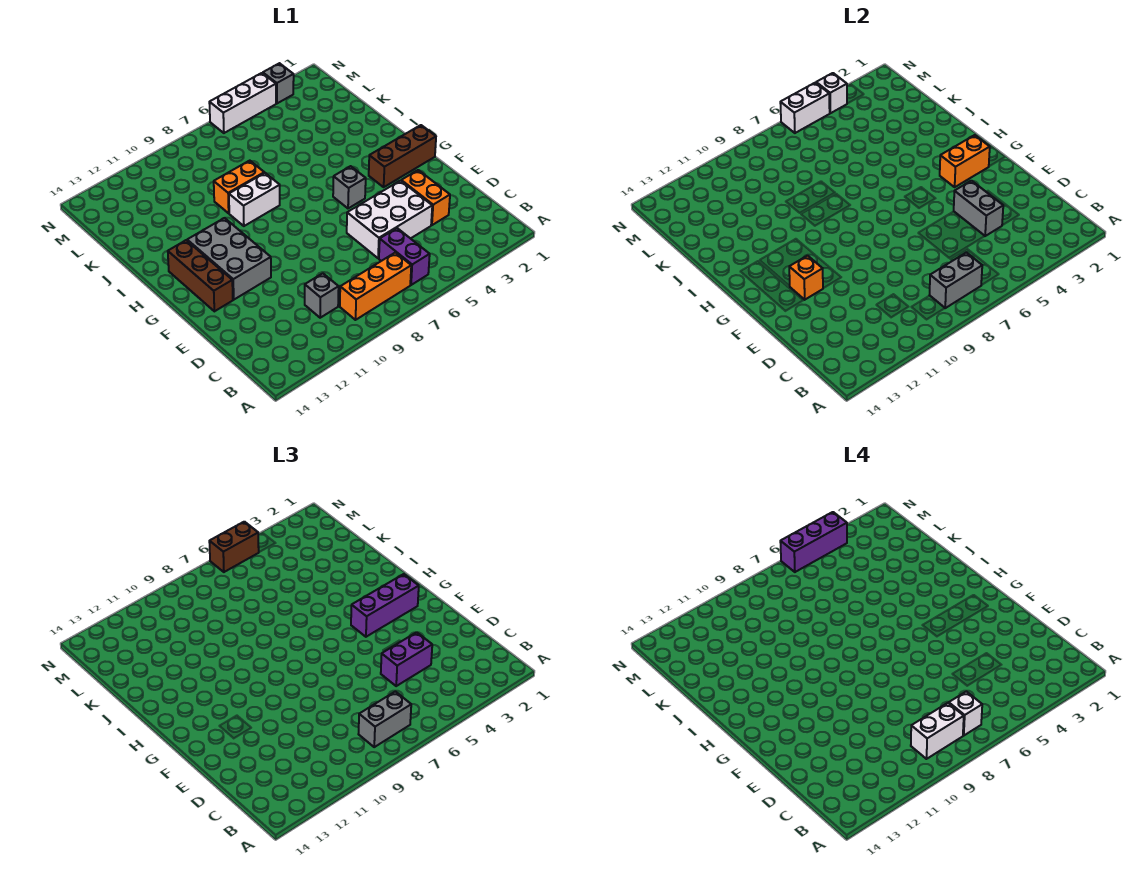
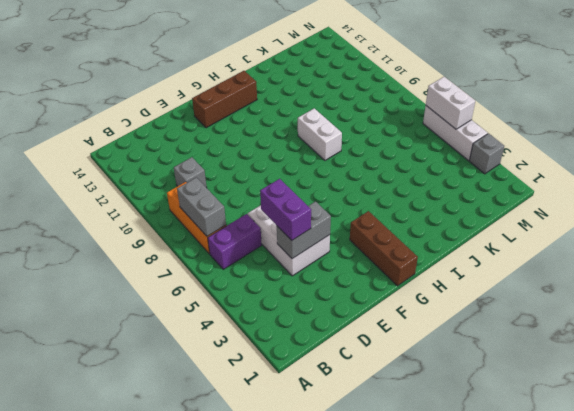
none -> orange 1x2 brick [401,170,450,225]
none -> grey 2x3 brick [187,218,271,300]
none -> grey 1x1 brick [333,166,366,208]

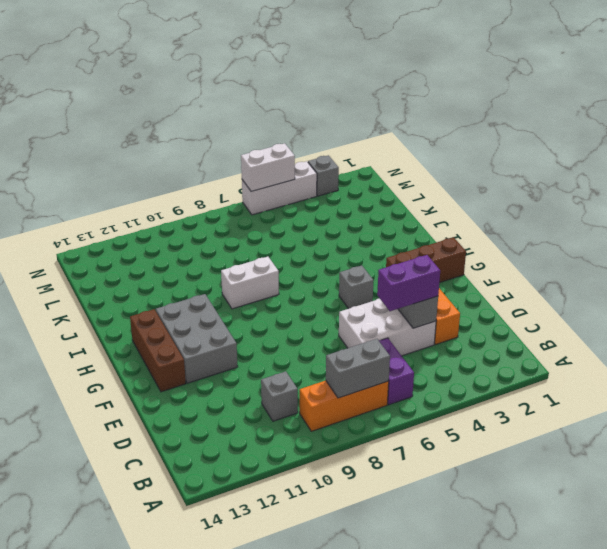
none -> orange 1x2 brick [214,161,264,213]
none -> orange 1x1 brick [789,256,823,300]
none -> orange 1x2 brick [940,135,990,187]

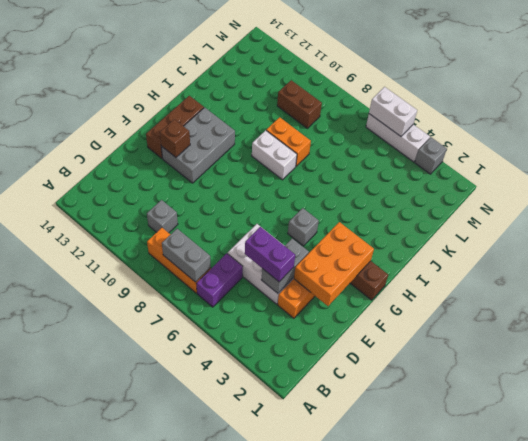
orange 2x3 brick [294,222,374,306] -> orange 1x2 brick [940,135,990,187]
brown 1x1 brick [160,119,190,157] -> orange 1x1 brick [789,256,823,300]
brown 1x2 brick [277,80,322,128] -> brown 1x2 brick moved to [209,522,259,572]
none -> white 1x1 brick [816,73,847,113]
none -> grey 1x2 brick [359,692,411,747]
none -> purple 1x3 brick [351,574,419,637]

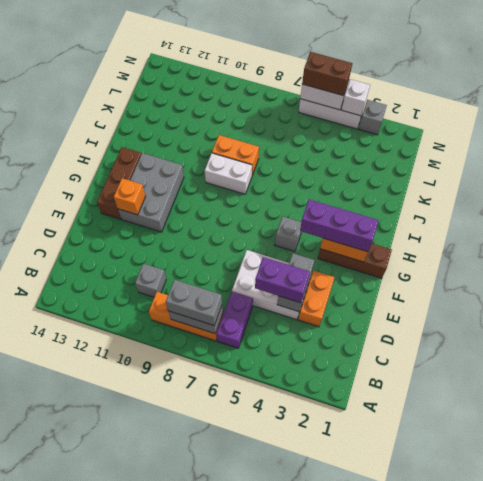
none -> white 1x1 brick [949,692,982,735]
none -> white 1x2 brick [911,703,964,759]
none -> purple 1x3 brick [780,512,847,572]

